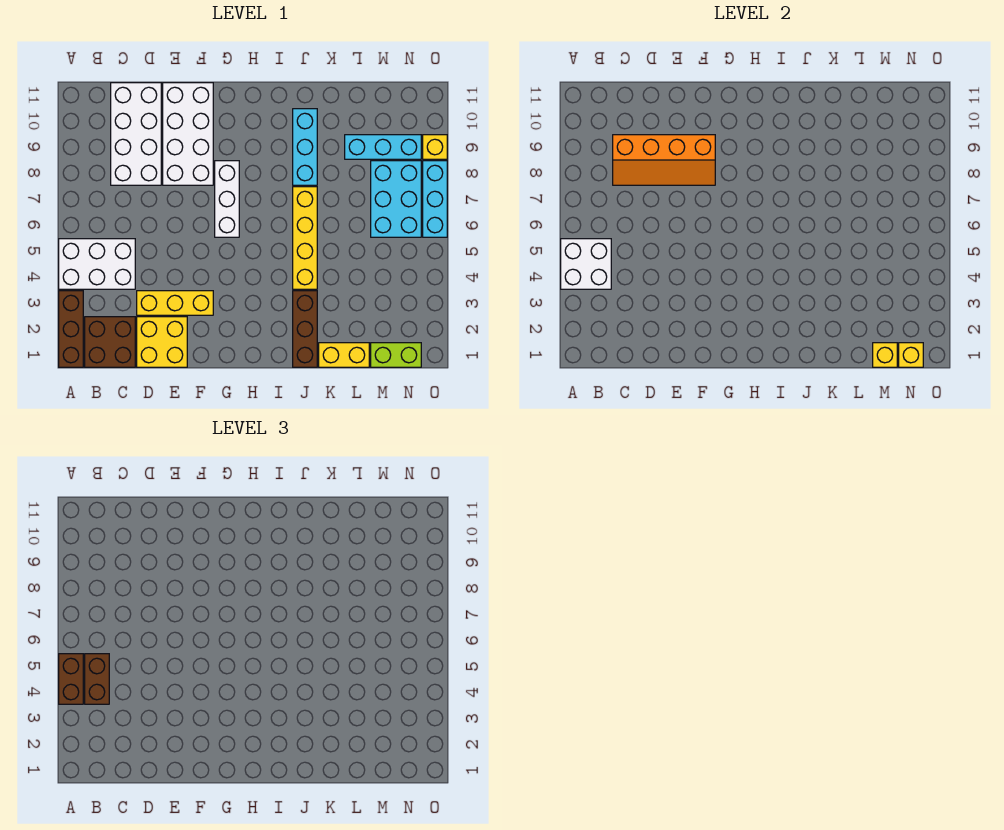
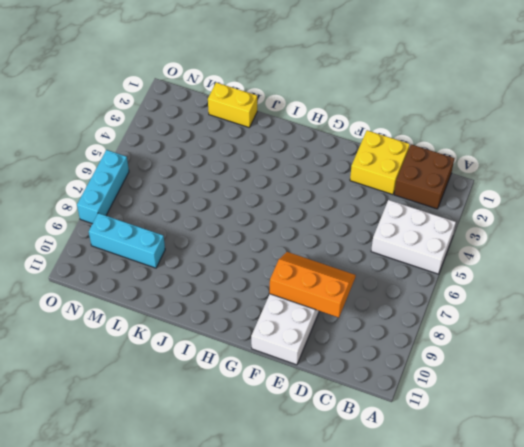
orange 2x3 slope [270,252,356,318] -> orange 2x4 slope [613,135,715,185]
none -> brown 1x3 brick [59,291,83,367]
none -> white 2x4 brick [111,83,161,185]
none -> yellow 1x3 brick [137,291,213,315]

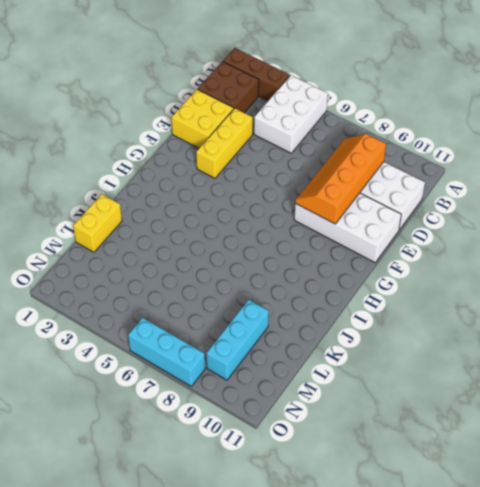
none -> white 1x3 brick [215,161,239,237]
none -> brown 1x3 brick [293,291,317,367]
none -> yellow 1x4 brick [293,187,317,289]

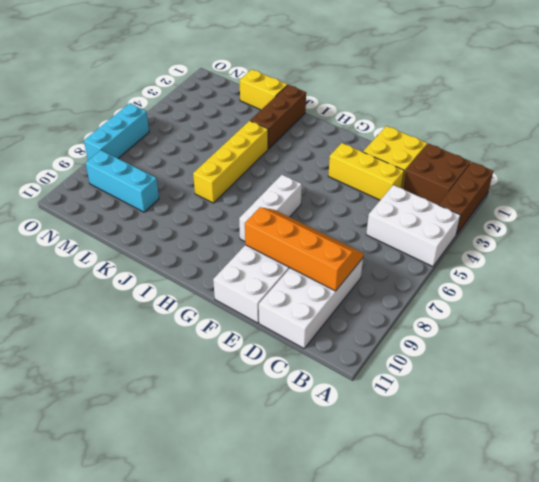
none -> cyan 1x3 brick [293,109,317,185]
none -> lime 1x2 brick [371,343,421,367]
none -> cyan 2x3 brick [371,161,421,237]

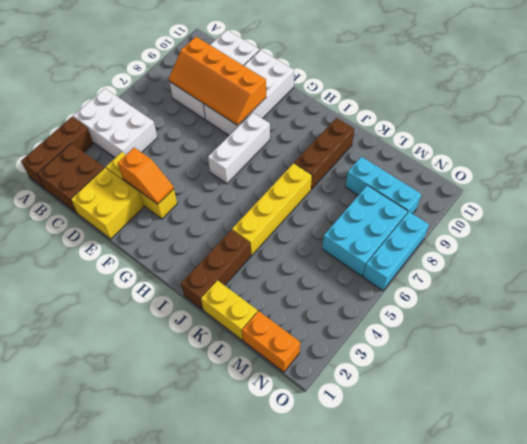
orange 1x2 slope [118,147,174,204] -> none
brown 1x3 brick [294,118,354,190] -> cyan 1x3 brick [293,109,317,185]
orange 1x2 brick [242,311,300,372] -> lime 1x2 brick [371,343,421,367]
none -> yellow 1x1 brick [423,135,447,159]
none -> white 2x2 brick [561,239,611,289]
none -> yellow 1x1 brick [873,343,897,367]

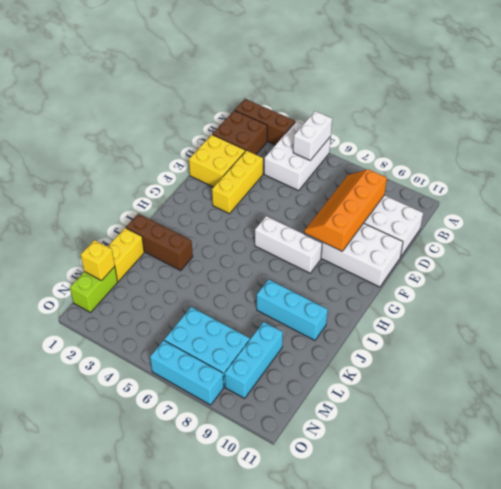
white 1x2 brick [293,111,332,160] -> white 2x2 brick [561,239,611,289]
none -> yellow 1x4 brick [293,187,317,289]
none -> yellow 1x1 brick [423,135,447,159]
none -> yellow 1x1 brick [899,343,923,367]

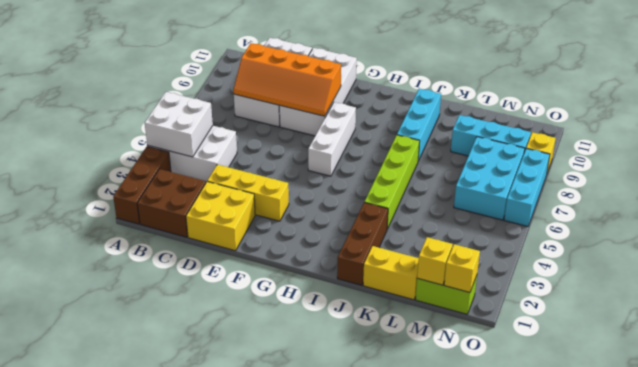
lime 1x4 brick [364,135,420,229] -> yellow 1x4 brick [293,187,317,289]
none -> brown 1x2 brick [59,654,83,704]
none -> brown 1x2 brick [85,654,109,704]

